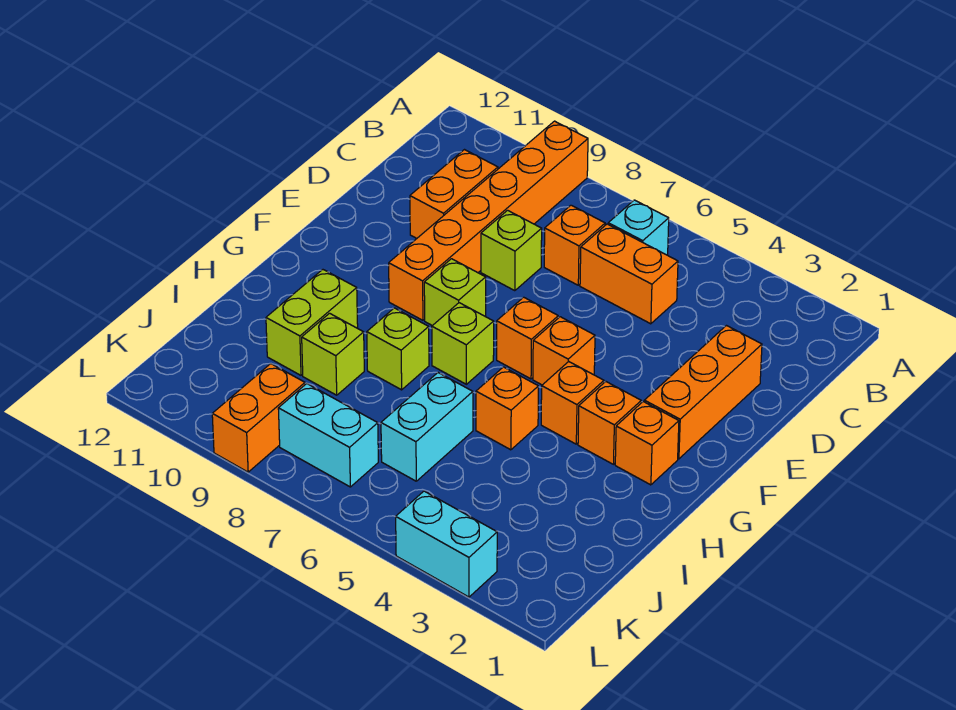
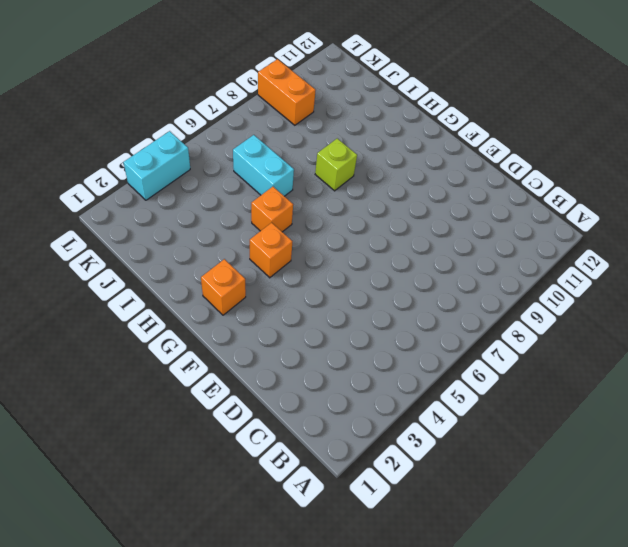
none -> orange 1x6 brick [389,121,588,320]
none -> cyan 1x1 brick [608,200,669,255]
none -> orange 1x2 brick [580,224,678,324]

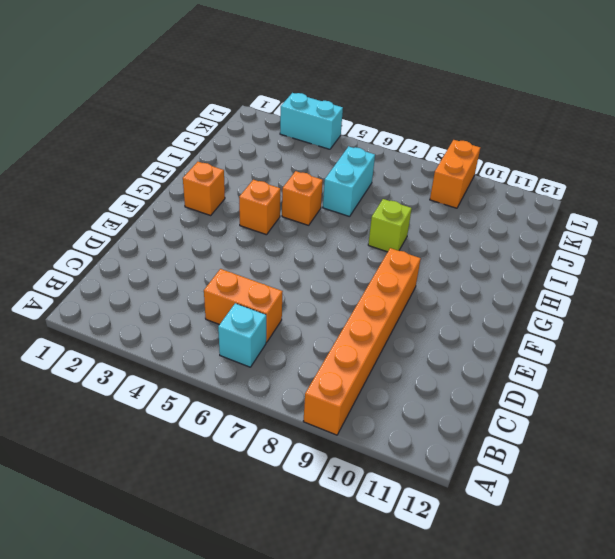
none -> orange 1x1 brick [544,205,605,285]
none -> orange 1x2 brick [410,150,498,238]
none -> orange 1x3 brick [644,326,762,459]

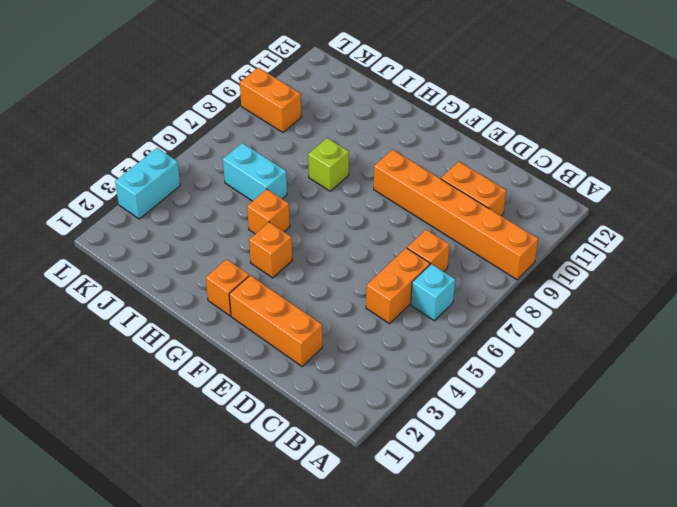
none -> lime 1x1 brick [481,210,542,291]
none -> orange 1x1 brick [533,317,595,385]
none -> orange 1x1 brick [497,297,558,379]

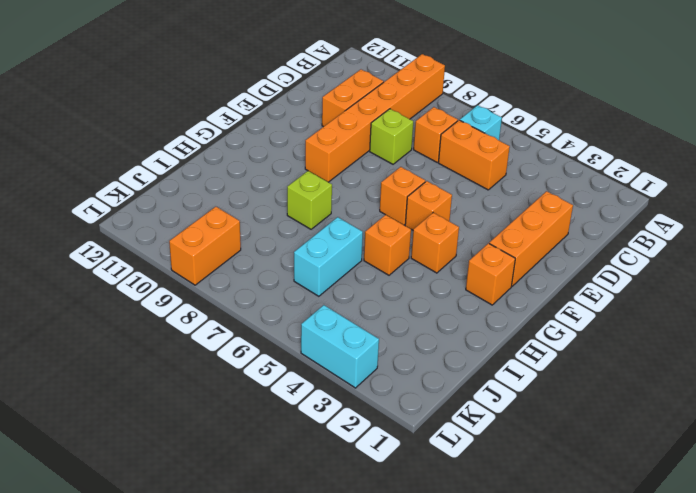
none -> lime 1x1 brick [424,259,486,326]
none -> orange 1x1 brick [578,382,641,464]
none -> lime 1x1 brick [432,303,494,384]

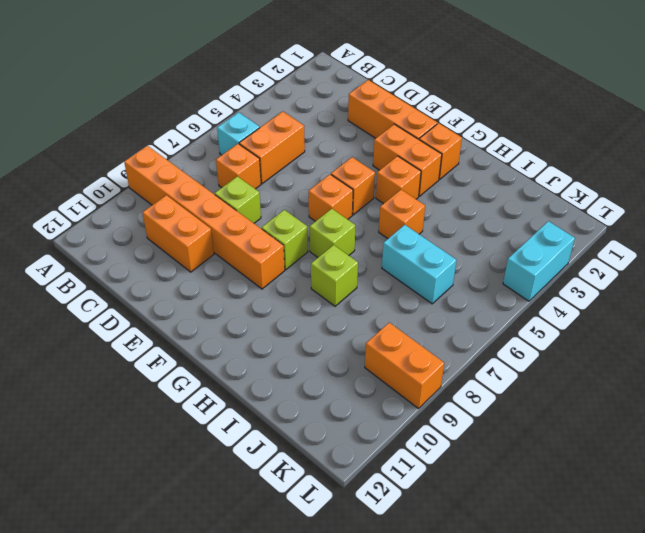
orange 1x2 brick [373,124,442,196] -> orange 1x1 brick [578,382,641,464]
none -> lime 1x2 brick [266,270,358,375]
none -> lime 1x1 brick [302,313,364,395]
none -> cyan 1x2 brick [278,384,378,487]

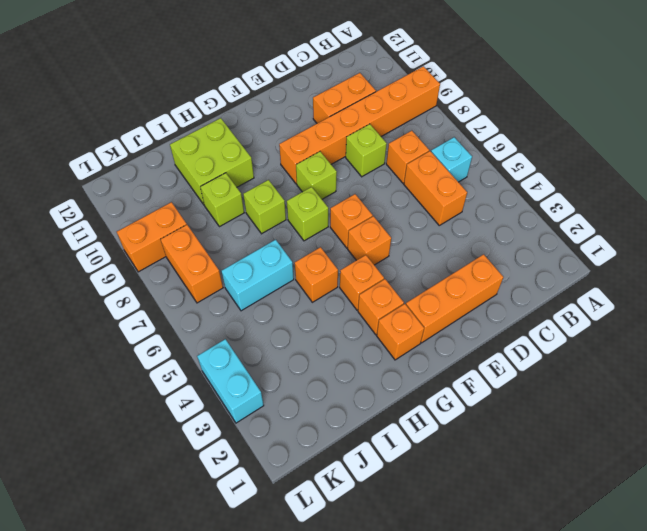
lime 2x2 brick [170,118,254,205] -> lime 1x2 brick [266,270,358,375]
orange 1x2 brick [160,225,223,303] -> cyan 1x2 brick [278,384,378,487]

